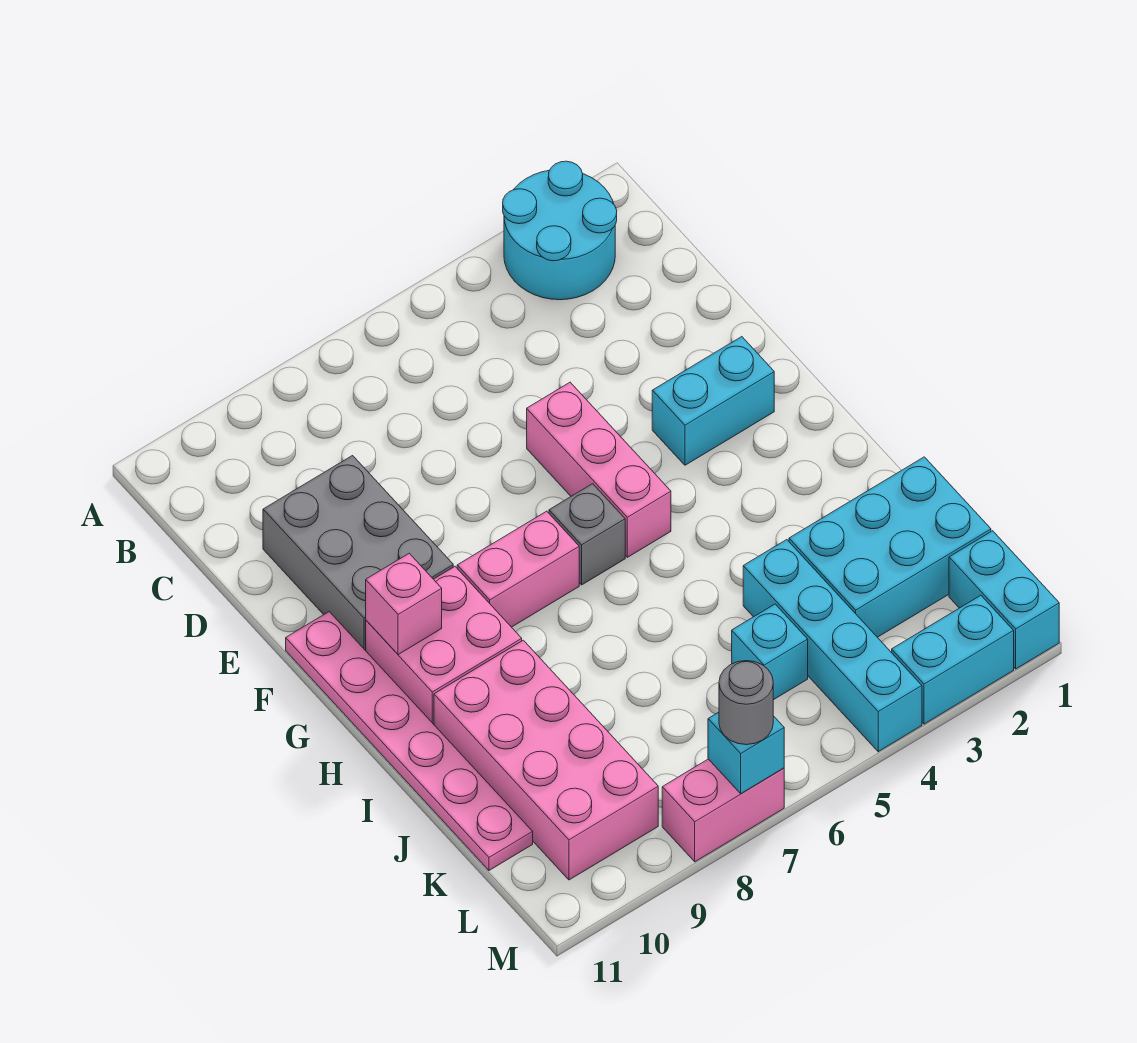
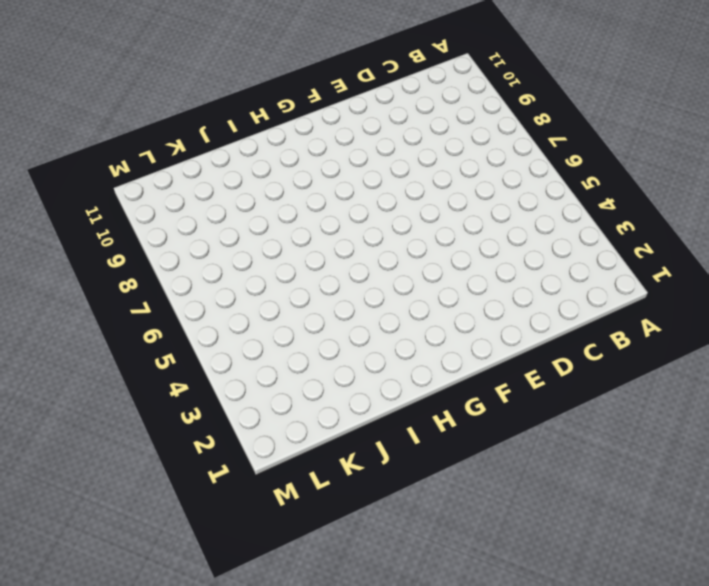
none -> cyan 2x2 round brick [503,161,617,300]
none -> grey 2x3 brick [263,456,453,651]
none -> pink 1x3 brick [527,382,671,557]

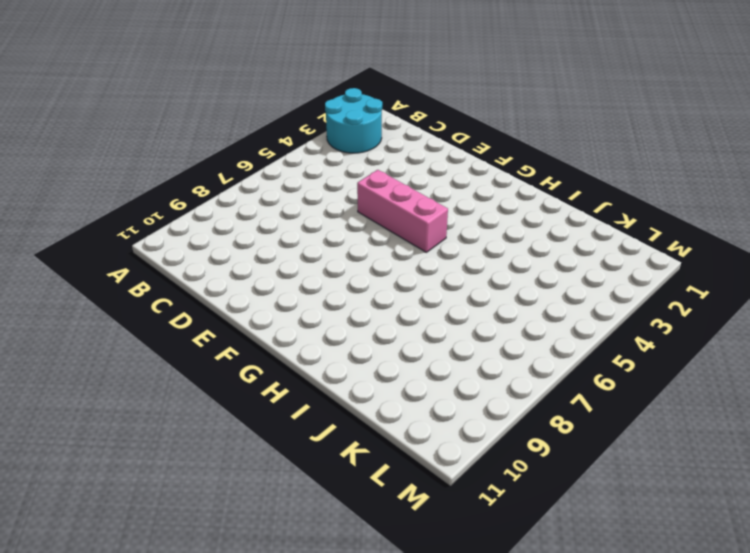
none -> grey 2x3 brick [263,456,453,651]
none -> cyan 1x2 brick [652,337,774,465]
none -> pink 1x6 plate [286,612,533,870]

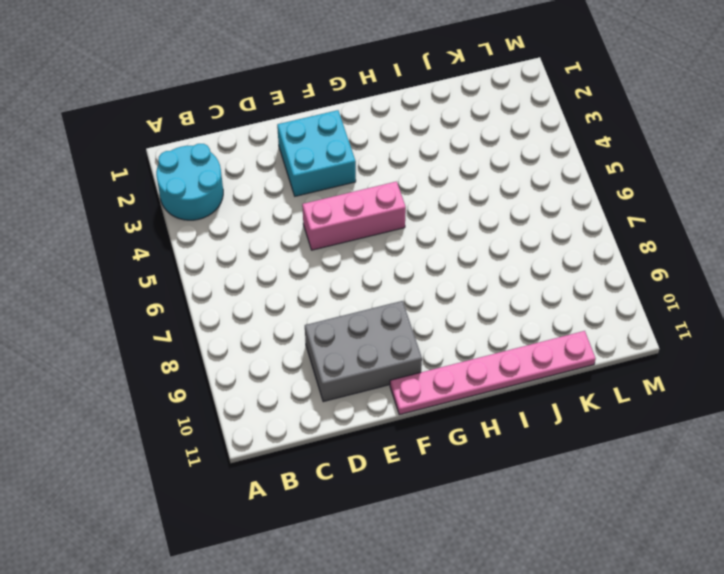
cyan 2x2 brick [277,110,356,196] -> cyan 1x2 brick [652,337,774,465]
none -> grey 1x1 brick [549,484,625,585]
none -> pink 1x2 brick [457,511,579,627]
none -> pink 2x2 brick [366,567,522,724]

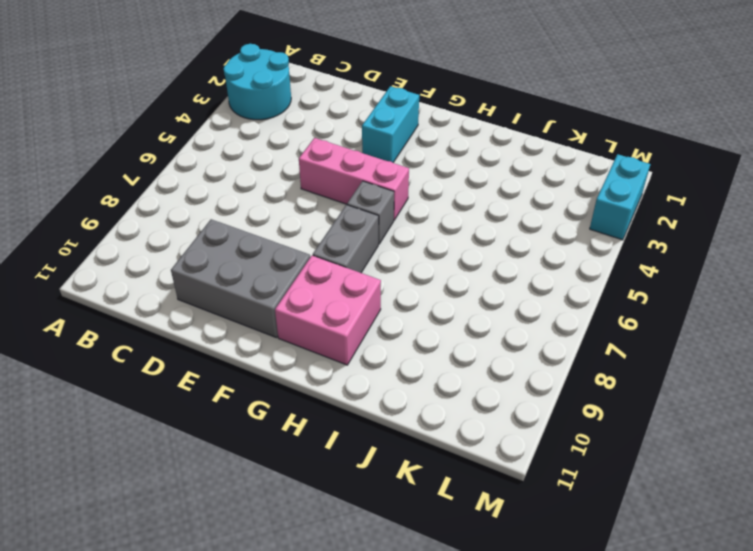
grey 1x2 brick [313,205,379,273] -> pink 1x2 brick [457,511,579,627]
none -> pink 1x6 plate [286,612,533,870]
none -> pink 2x4 brick [434,640,658,880]
none -> cyan 2x3 brick [789,457,991,637]

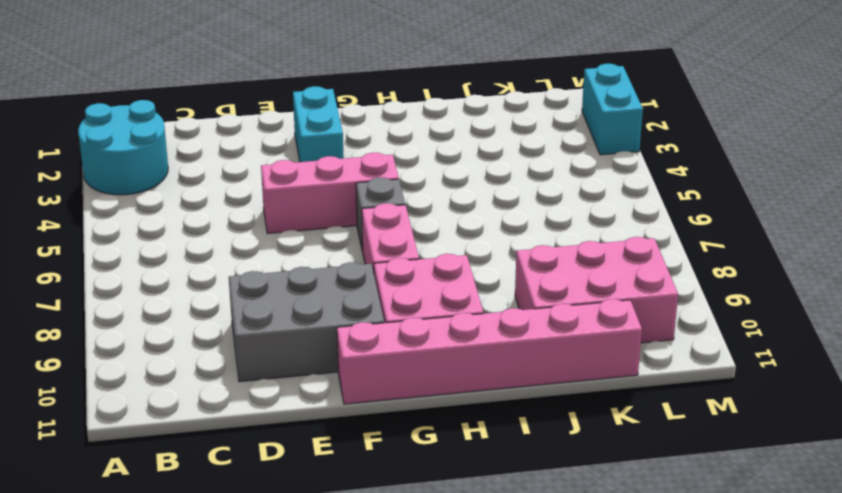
pink 1x6 brick [337,299,642,404] -> pink 1x6 plate [286,612,533,870]
pink 2x3 brick [515,237,678,343] -> pink 2x4 brick [434,640,658,880]
none -> cyan 2x3 brick [789,457,991,637]
none -> cyan 1x4 brick [743,540,922,752]
none -> cyan 1x1 brick [732,604,808,700]

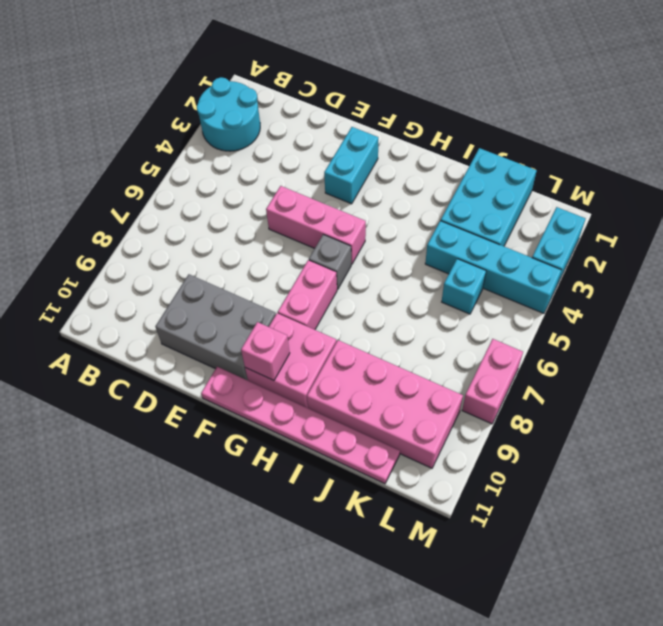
none -> cyan 1x2 brick [949,531,1059,669]
none -> cyan 1x1 brick [708,712,784,794]
none -> grey 1x1 round brick [719,661,773,745]

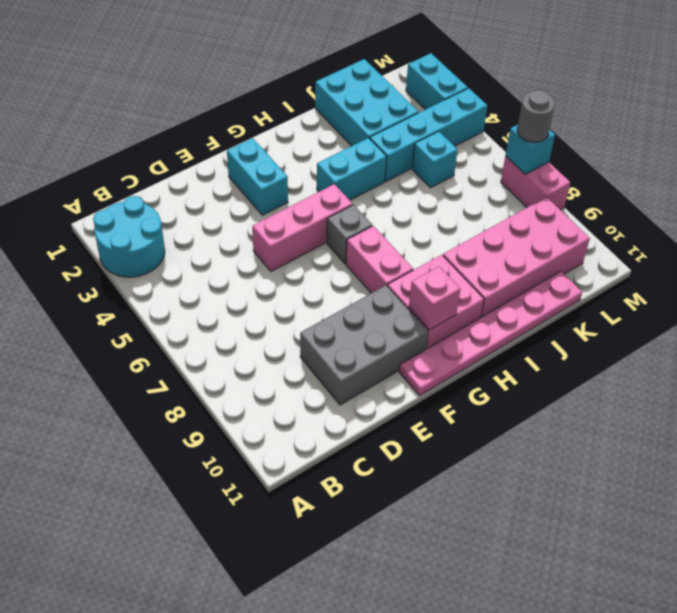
cyan 1x2 brick [317,138,387,200] -> cyan 1x2 brick moved to [949,531,1059,669]

